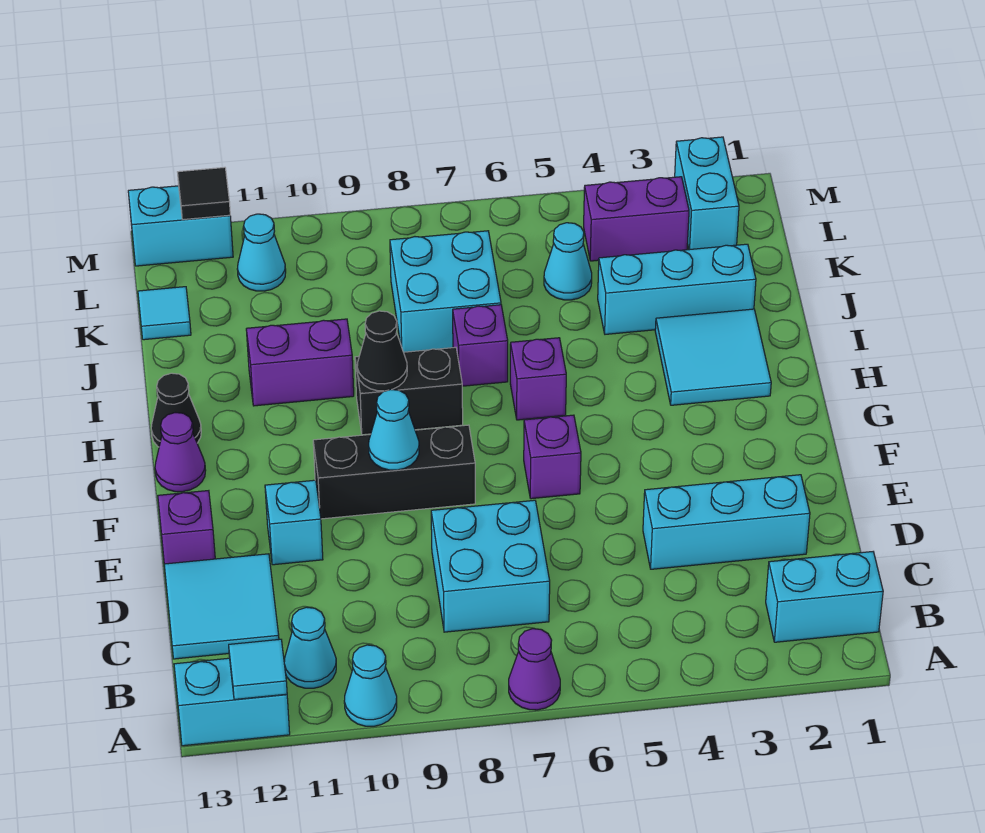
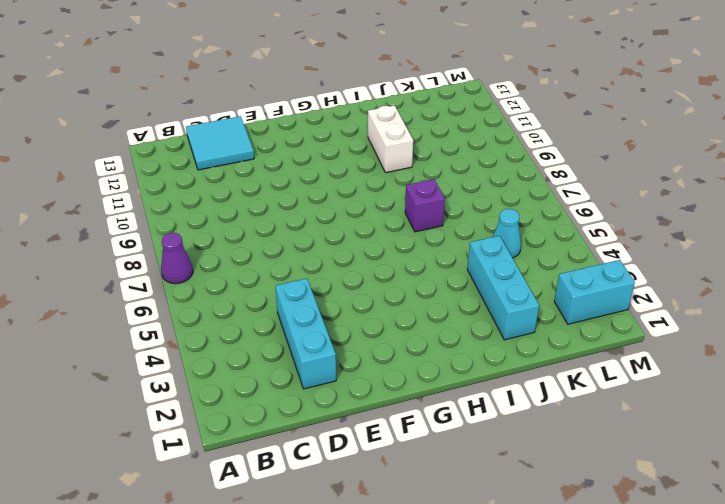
white 1x2 brick [368,105,413,173] -> purple 1x2 brick [246,319,354,406]
none -> cyan 1x1 cone [344,645,397,726]
none -> cyan 1x2 brick [174,658,290,746]
none -> cyan 1x2 brick [766,552,883,642]
none -> cyan 1x1 cone [284,607,336,688]

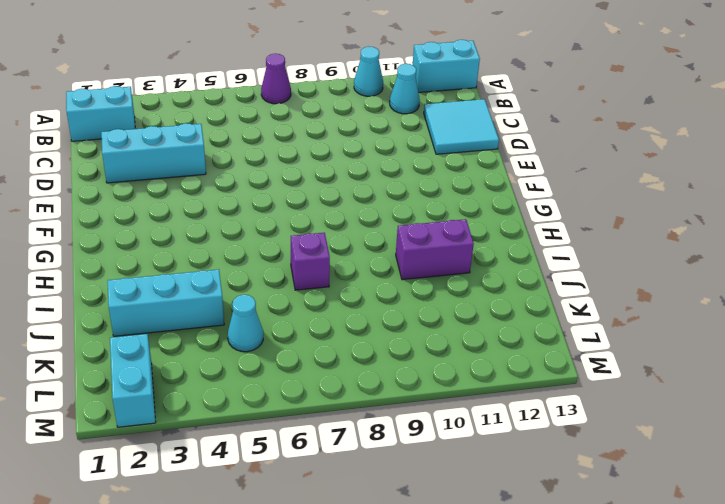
none -> cyan 2x2 brick [431,500,550,632]
none -> cyan 1x1 brick [265,480,323,565]
none -> purple 1x1 brick [158,491,215,564]
none -> purple 1x1 brick [524,415,581,499]

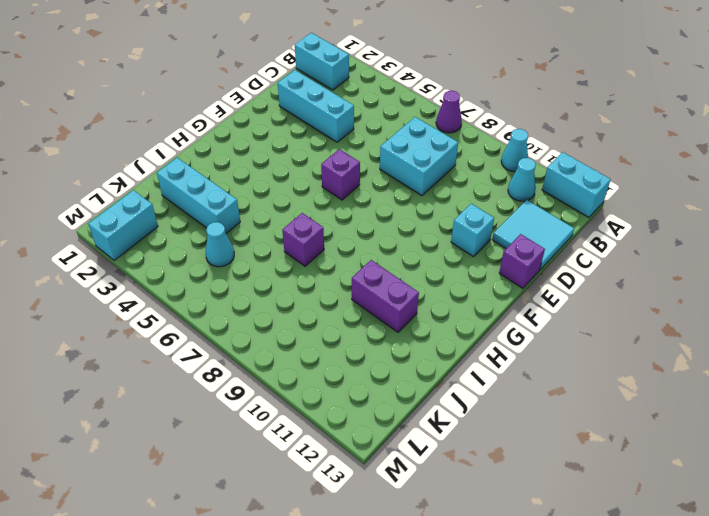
none -> black 1x3 brick [313,425,475,519]
none -> purple 1x1 cone [155,413,206,492]
none -> cyan 2x2 tile [655,309,771,405]
none -> purple 1x1 brick [510,338,566,420]

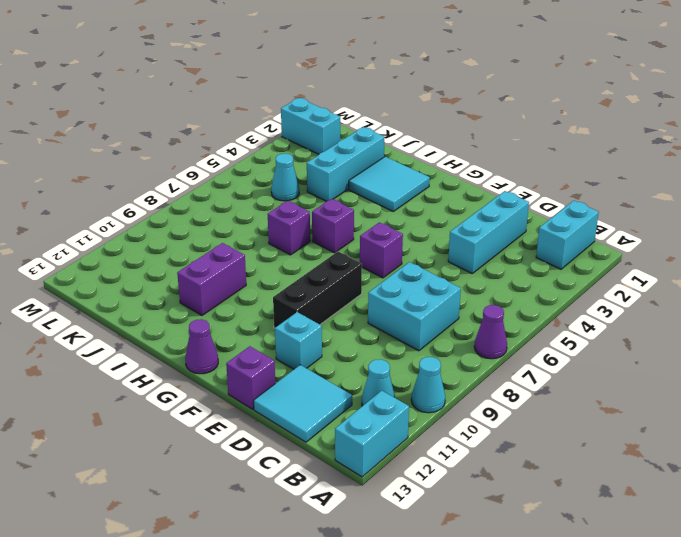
none -> black 1x2 brick [355,347,463,435]
none -> black 1x1 cone [151,373,201,447]
none -> cyan 2x2 brick [390,231,501,352]
none -> cyan 1x1 tile [138,287,191,340]

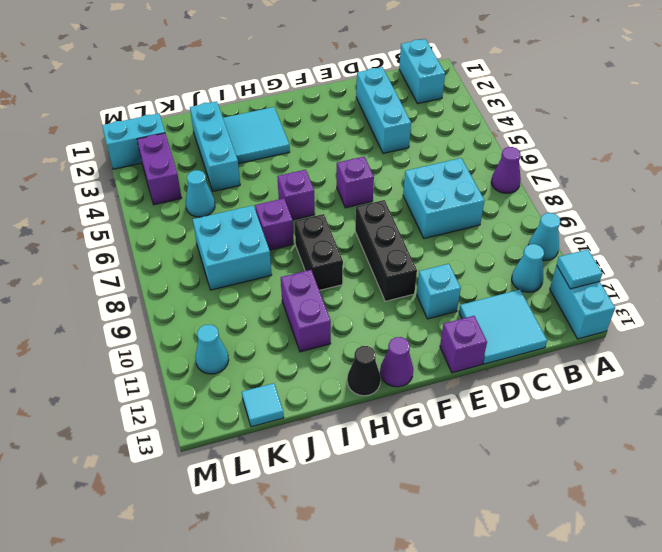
none -> cyan 1x2 brick [128,186,233,266]
none -> cyan 1x1 cone [369,390,419,470]
none -> black 1x1 cone [357,311,407,391]
none -> black 1x1 tile [178,167,230,220]

